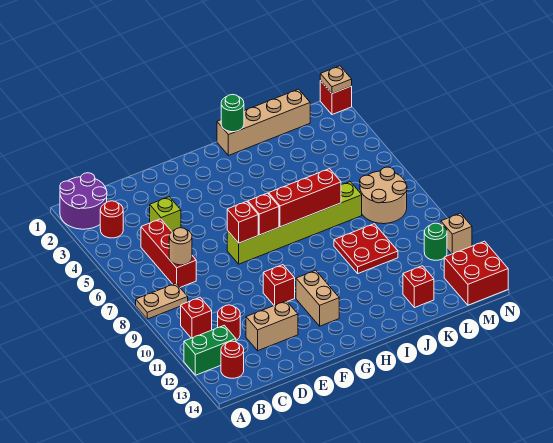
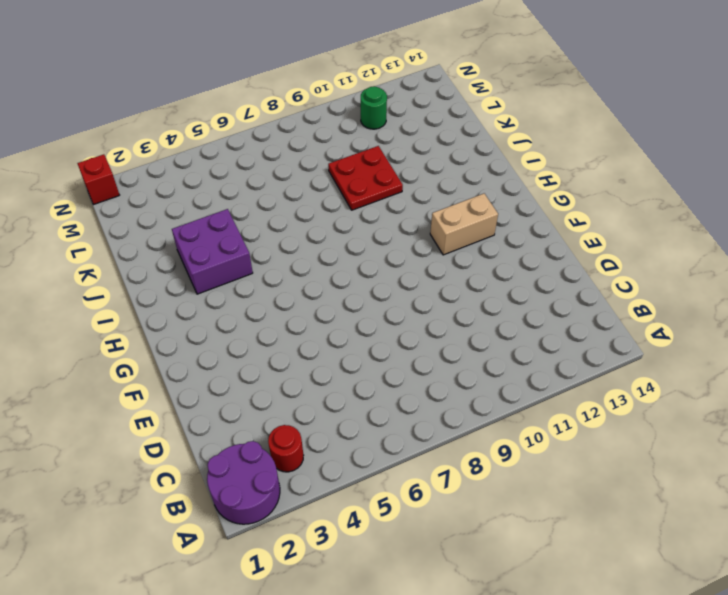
purple 2x2 brick [172,209,253,294] -> none
none -> tan 1x2 plate [136,283,188,319]
none -> green 1x2 brick [184,325,236,375]
none -> red 1x1 brick [181,297,212,338]

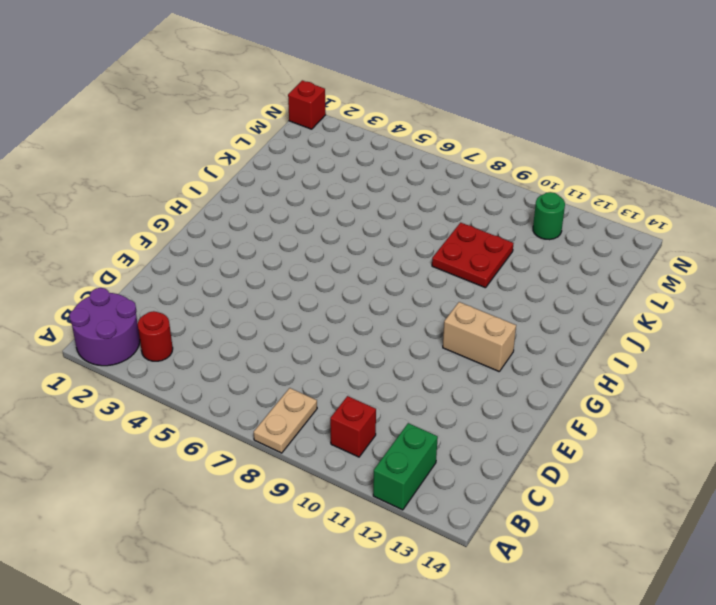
none -> red 1x1 round brick [221,341,244,378]
none -> red 1x3 brick [141,219,196,287]
none -> red 1x1 round brick [218,305,240,340]

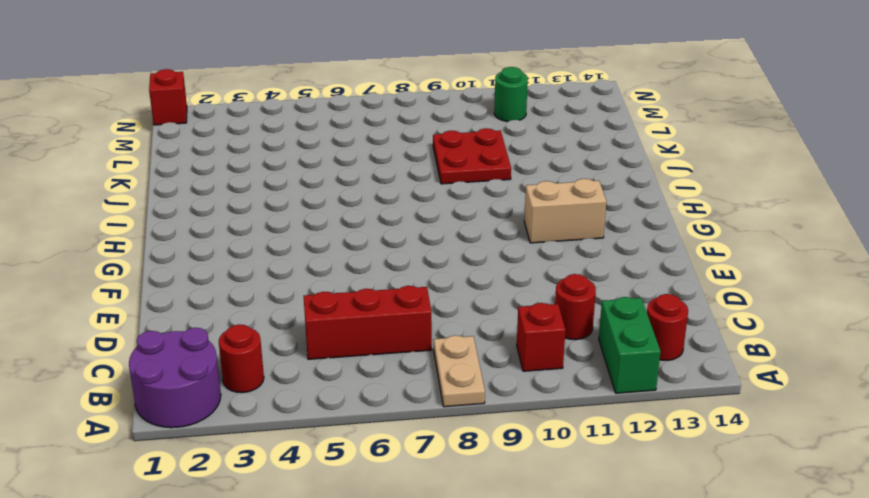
none -> lime 1x1 brick [150,197,181,231]
none -> tan 1x2 brick [246,301,298,351]
none -> lime 1x6 brick [227,182,362,264]

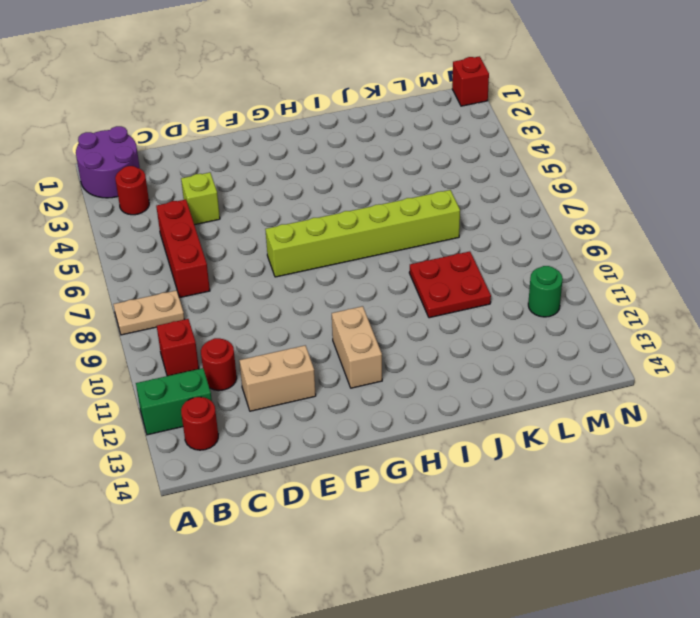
none -> red 1x1 brick [263,265,295,305]
none -> tan 1x4 brick [217,89,310,156]
none -> red 1x1 brick [403,266,434,308]

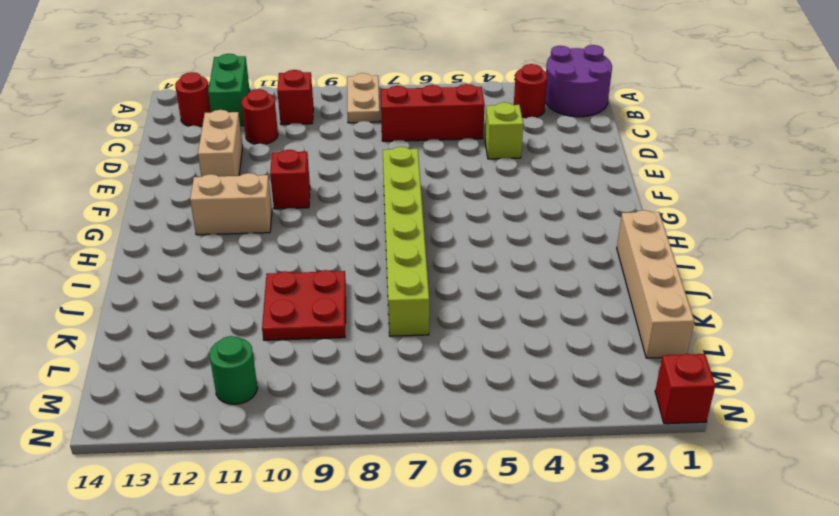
none -> red 1x1 brick [403,266,434,308]
none -> tan 2x2 round brick [360,167,407,224]
none -> red 2x2 brick [444,241,508,305]

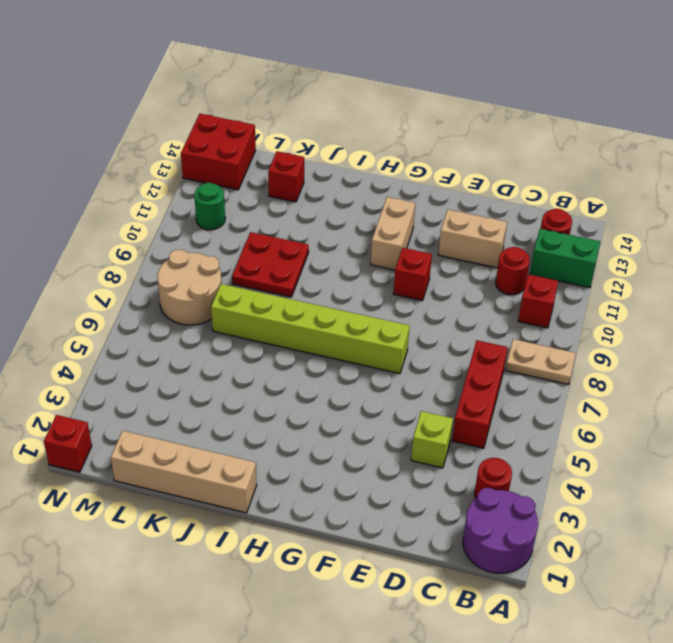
none -> tan 1x1 brick [441,213,472,254]
none -> tan 1x1 round brick [169,228,192,265]
none -> red 1x1 brick [227,201,258,243]

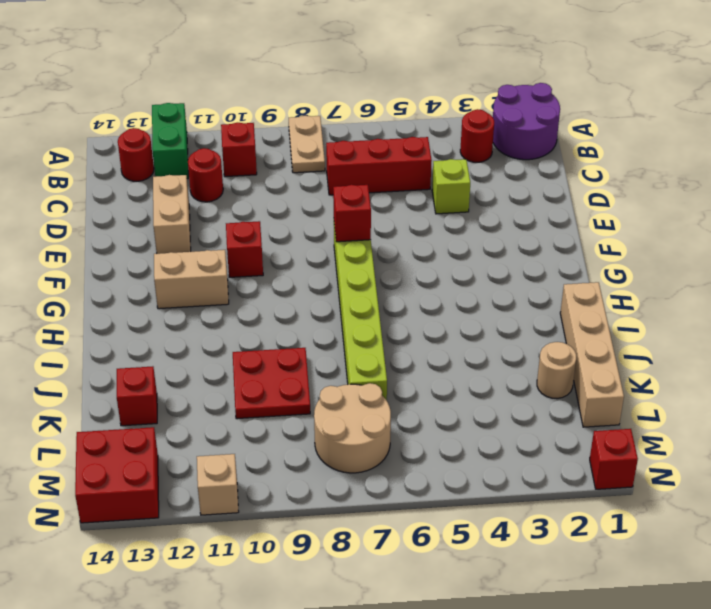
tan 1x1 round brick [537,342,576,399] -> tan 1x1 round brick moved to [169,228,192,265]
none -> green 1x1 round brick [424,223,447,260]
none -> red 1x1 brick [248,193,279,235]
none -> red 1x3 brick [269,169,341,227]

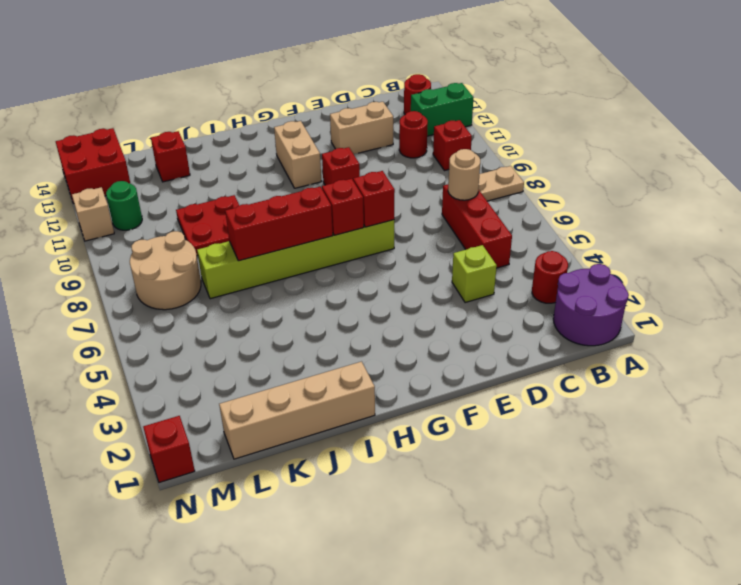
none -> green 1x1 round brick [221,95,244,132]
none -> tan 1x1 plate [320,66,352,94]

